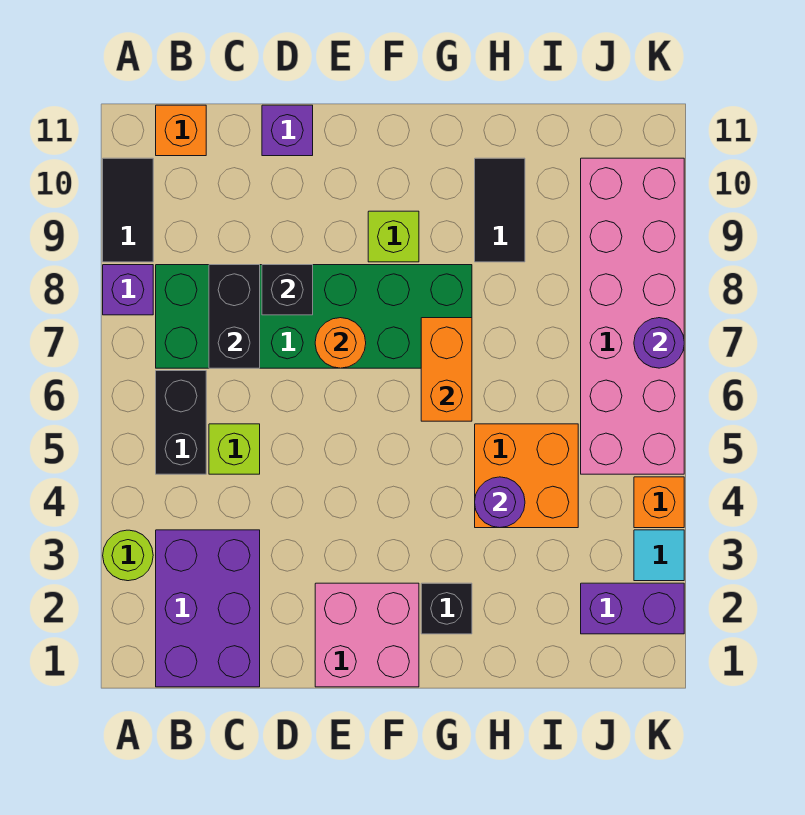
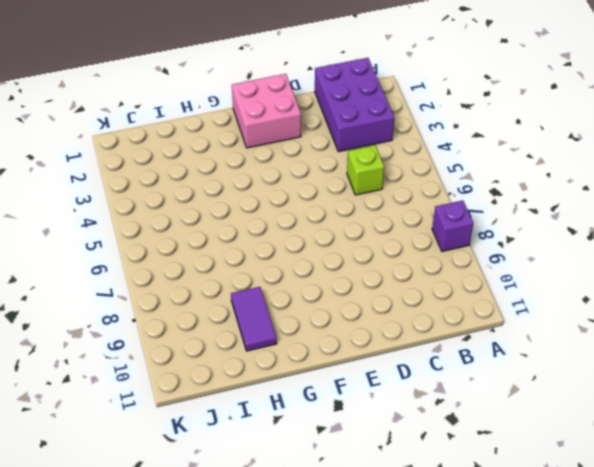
purple 1x2 tile [231,287,277,351] -> black 1x2 tile [475,158,525,262]
none -> lime 1x1 round brick [103,530,153,581]
none -> black 1x2 tile [103,158,153,262]
none -> black 1x2 brick [156,371,206,474]

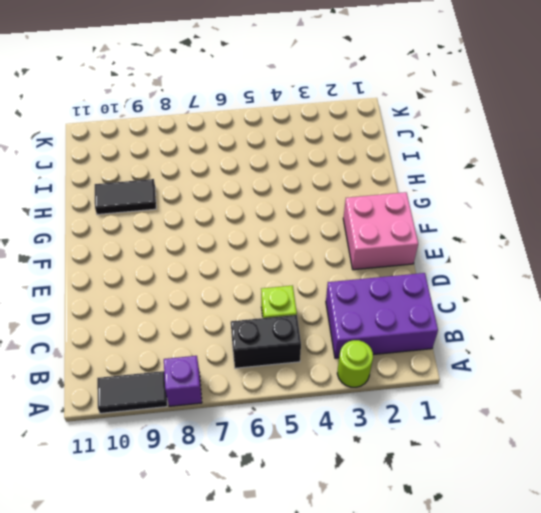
none -> green 2x6 brick [156,265,472,368]
none -> orange 1x1 brick [156,105,206,156]
none -> purple 1x1 brick [262,105,313,156]

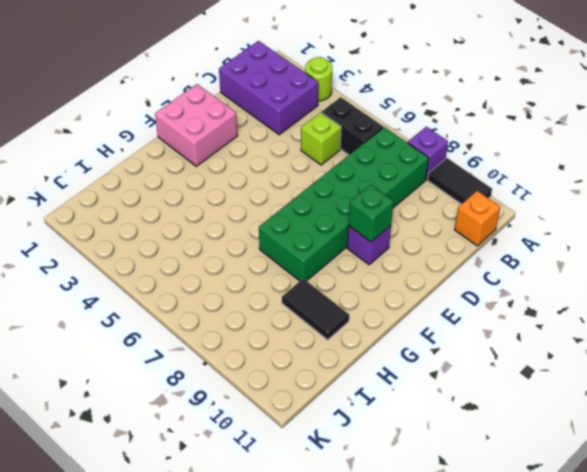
purple 1x1 brick [347,226,391,265] -> purple 1x1 brick moved to [262,105,313,156]
green 1x1 brick [349,185,394,242] -> none
none -> lime 1x1 brick [368,211,419,262]
none -> black 1x1 brick [421,583,472,634]
none -> orange 2x2 brick [475,424,578,528]

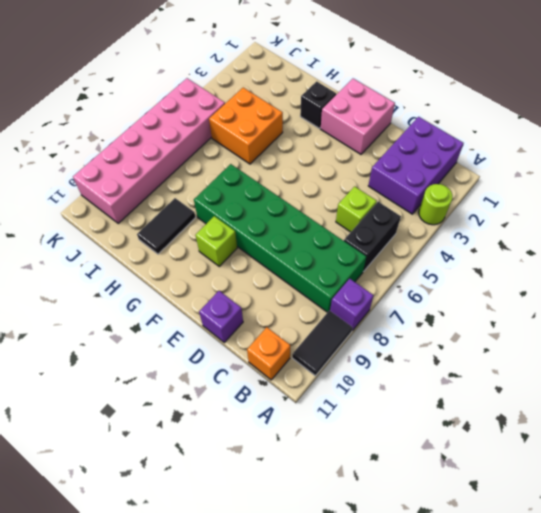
none -> purple 1x2 brick [581,583,684,634]
none -> cyan 1x1 tile [634,530,684,581]
none -> orange 1x1 brick [634,477,684,528]

